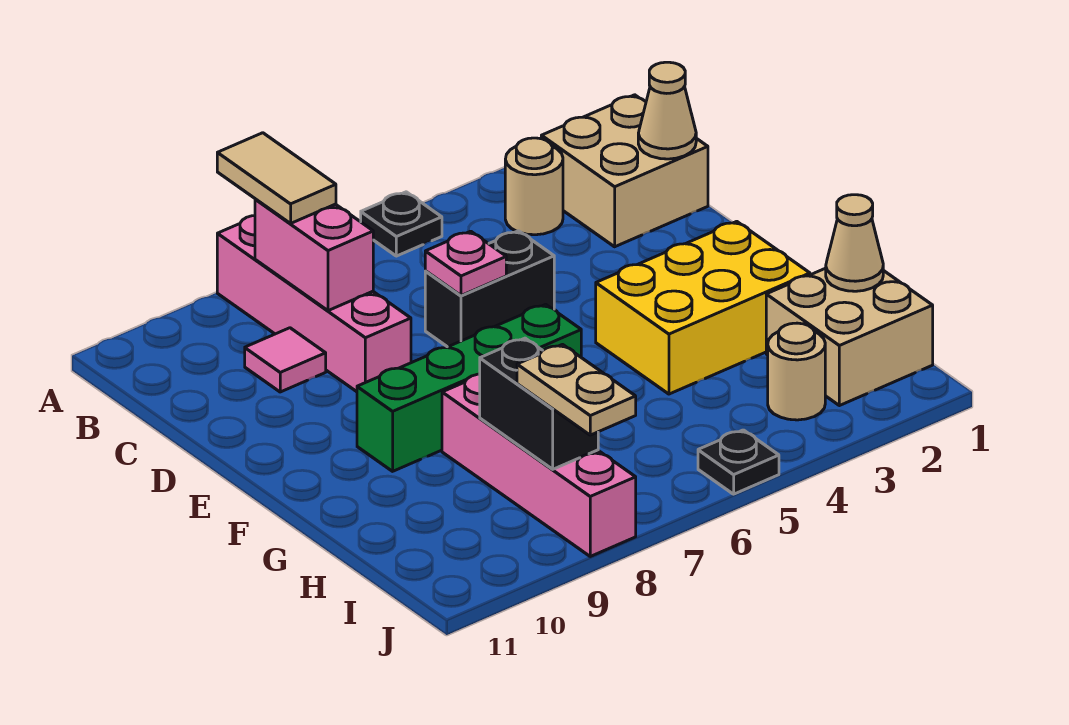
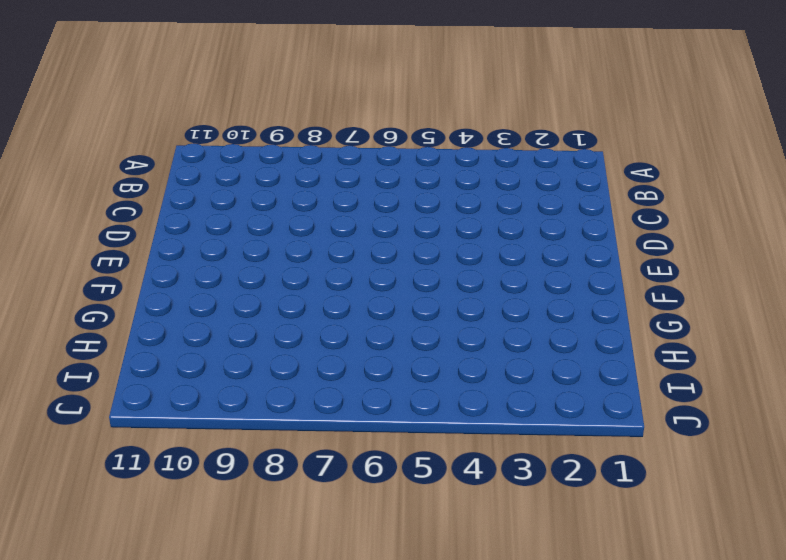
none -> black 1x1 plate [361,192,442,256]
none -> pink 1x4 brick [217,216,411,392]
none -> tan 2x2 brick [541,95,708,247]

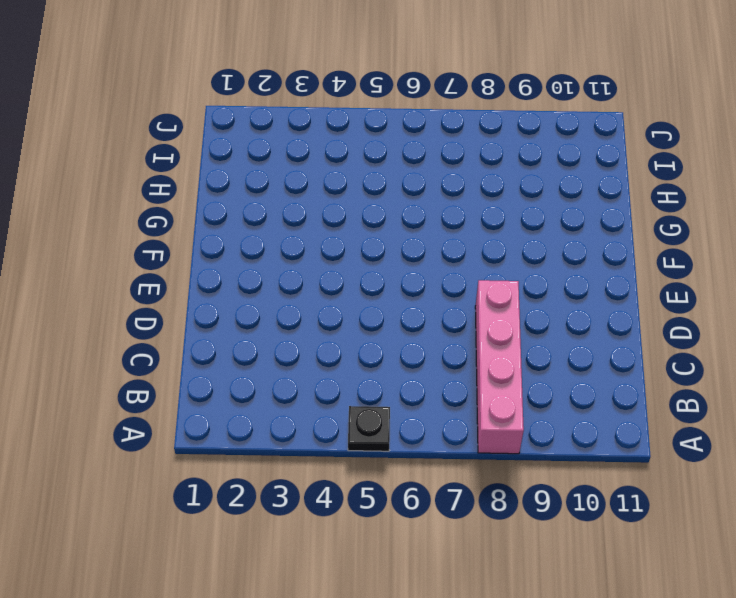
none -> tan 2x2 brick [541,95,708,247]
none -> tan 1x1 round brick [505,138,563,235]
none -> pink 1x1 tile [245,328,326,392]

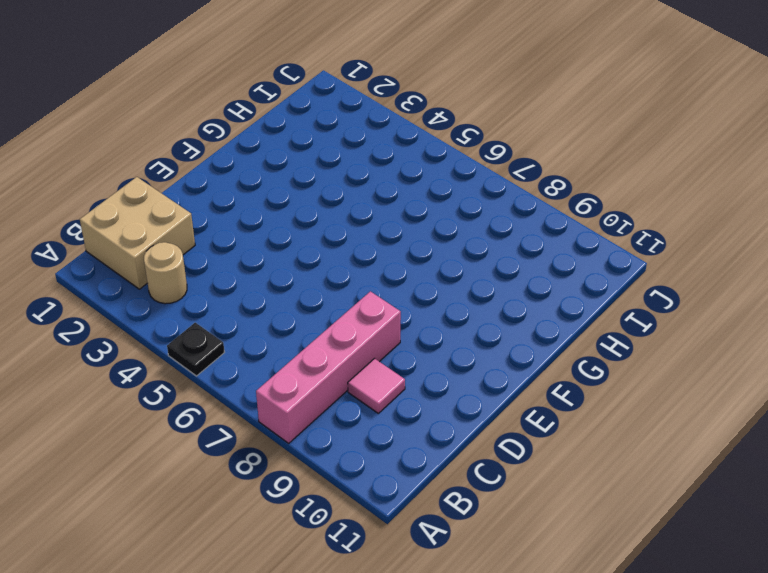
none -> black 1x2 brick [425,231,554,347]
none -> yellow 2x3 brick [596,221,810,394]
none -> green 1x4 brick [357,304,581,471]

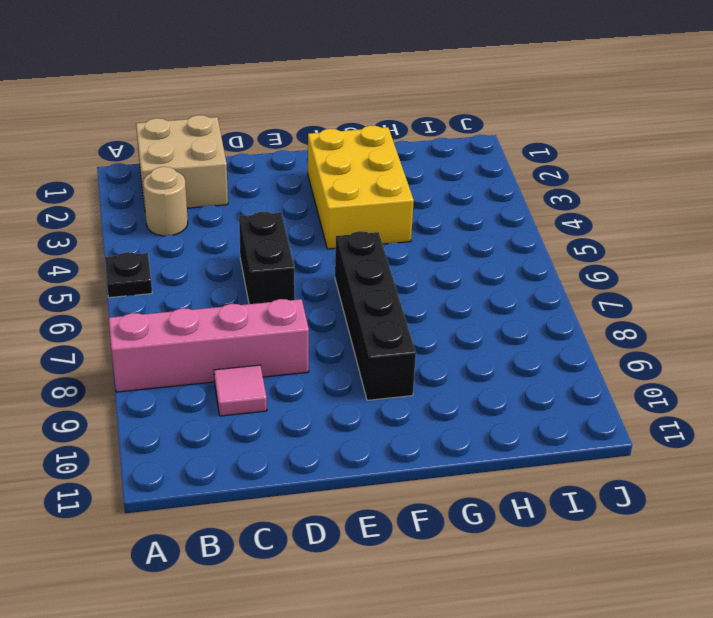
black 1x4 brick [335,231,416,400] -> green 1x4 brick [357,304,581,471]
none -> pink 1x4 brick [442,374,636,556]
none -> tan 2x2 brick [766,268,933,406]
none -> tan 1x1 round brick [768,323,825,420]

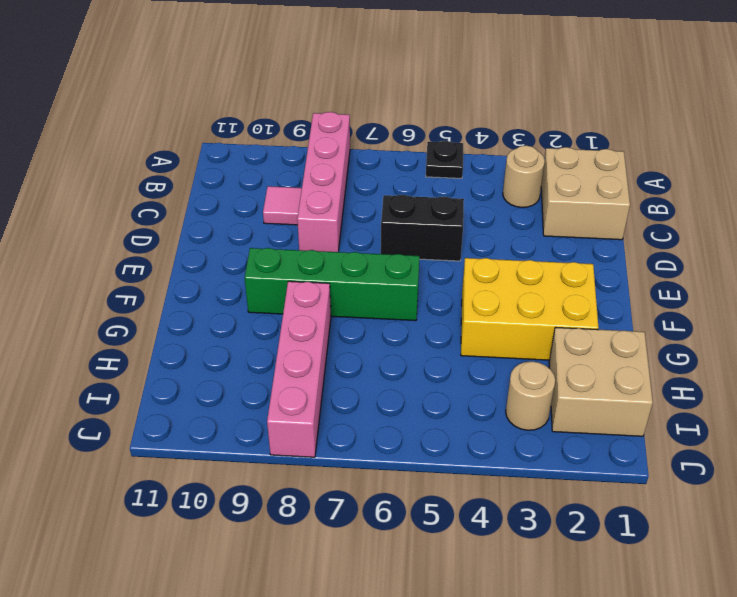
none -> black 1x1 plate [698,430,779,494]
none -> pink 1x2 brick [255,199,373,311]
none -> tan 1x1 cone [638,62,696,159]

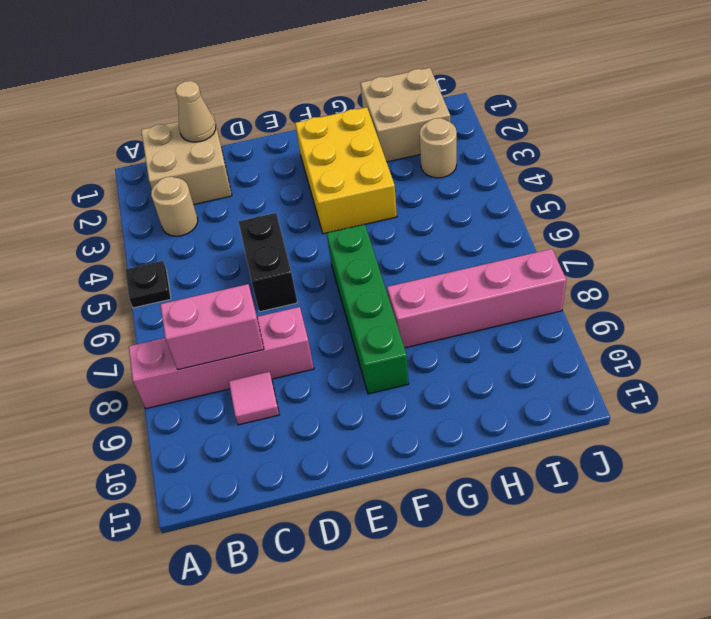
none -> black 1x1 plate [698,430,779,494]
none -> pink 1x1 plate [425,231,506,296]
none -> tan 1x1 cone [826,195,883,291]

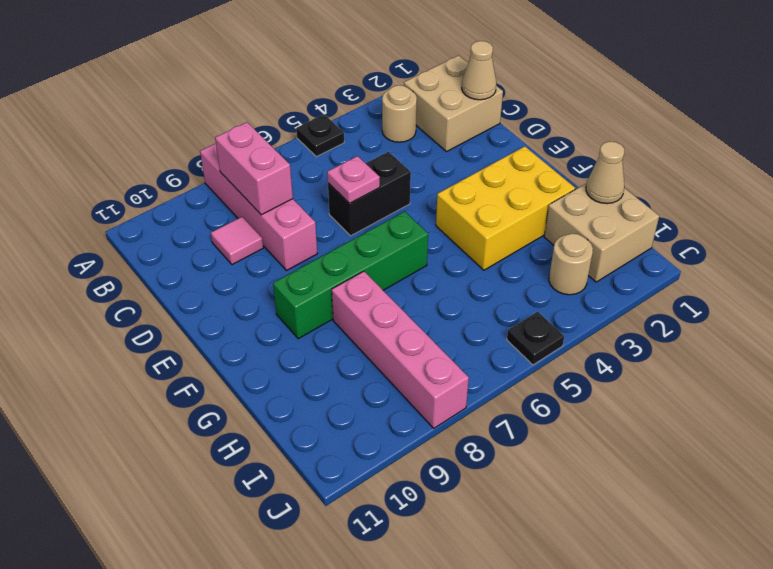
none -> black 1x2 brick [480,338,598,469]
none -> tan 1x2 tile [217,133,336,223]
none -> tan 1x2 plate [517,345,636,435]

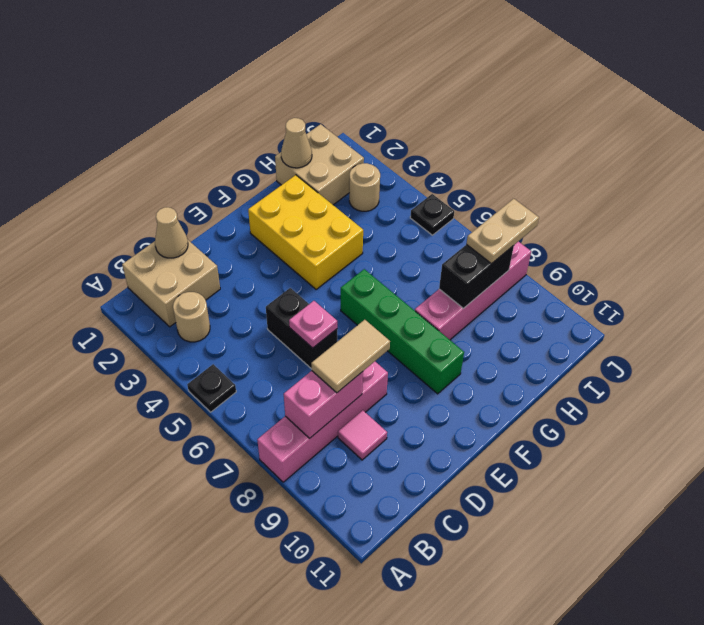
tan 1x2 tile [311,320,390,393] -> tan 1x2 tile moved to [217,133,336,223]

